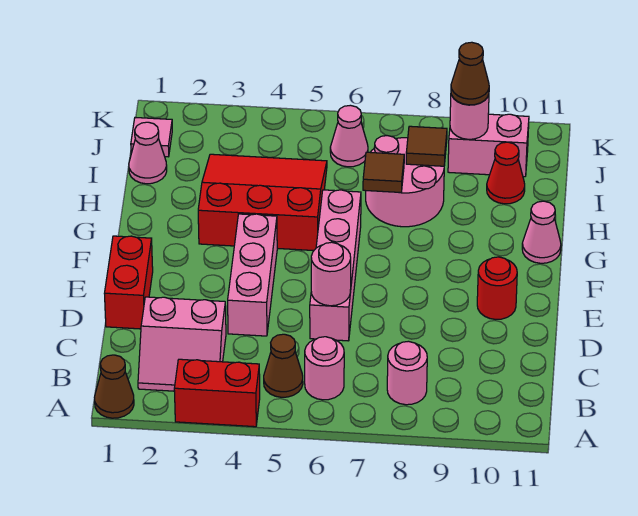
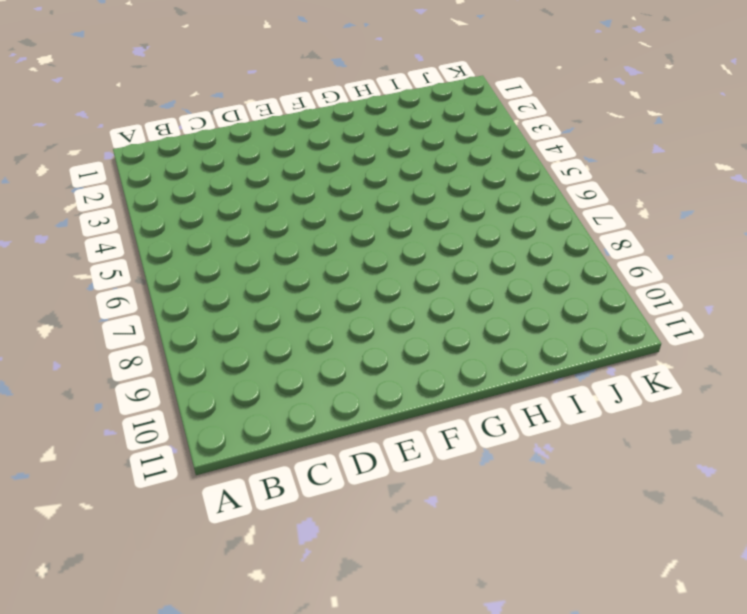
none -> brown 1x1 cone [94,355,134,418]
none -> red 1x2 brick [174,359,260,427]
none -> pink 2x2 slope [138,297,226,391]

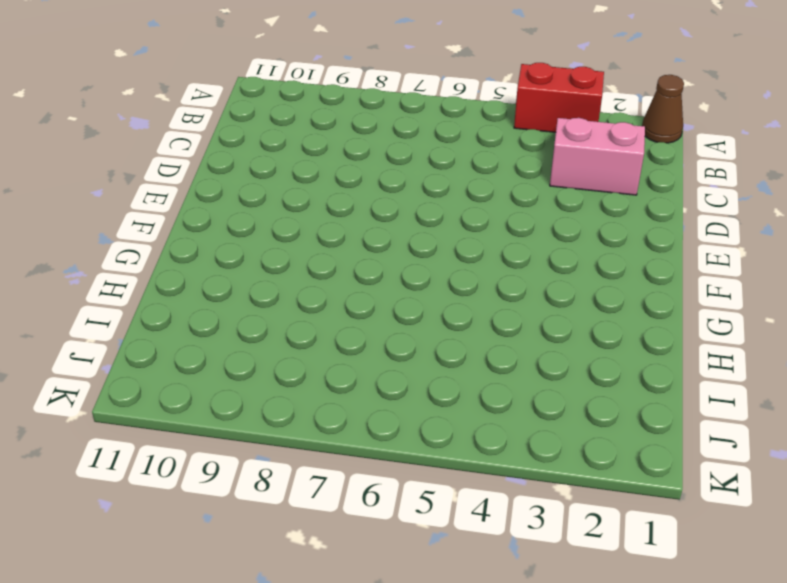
none -> brown 1x1 cone [264,334,303,397]
none -> pink 1x1 round brick [305,337,344,400]
none -> pink 1x1 round brick [387,341,427,405]

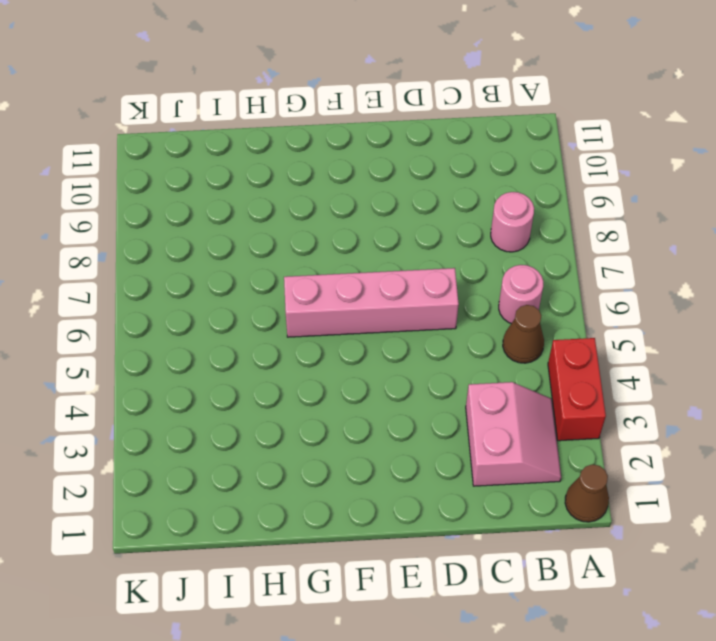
none -> red 1x2 brick [104,236,153,329]
none -> pink 1x3 brick [228,214,277,336]
none -> red 1x1 round brick [477,257,517,320]

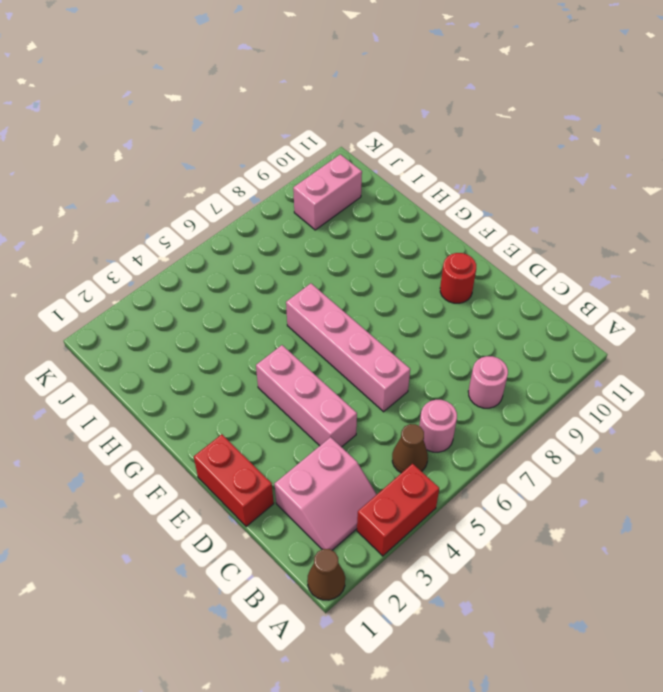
none -> red 3x3 slope [198,154,327,251]
none -> pink 1x1 cone [522,201,561,263]
none -> pink 2x2 round brick [366,136,444,227]

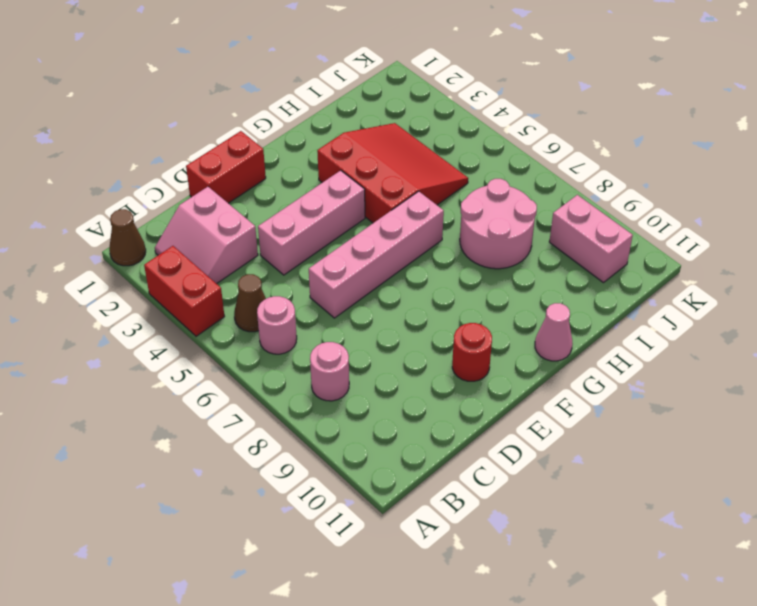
none -> pink 1x1 cone [129,122,167,184]
none -> red 1x1 cone [487,142,525,204]
none -> pink 1x1 tile [131,117,172,157]

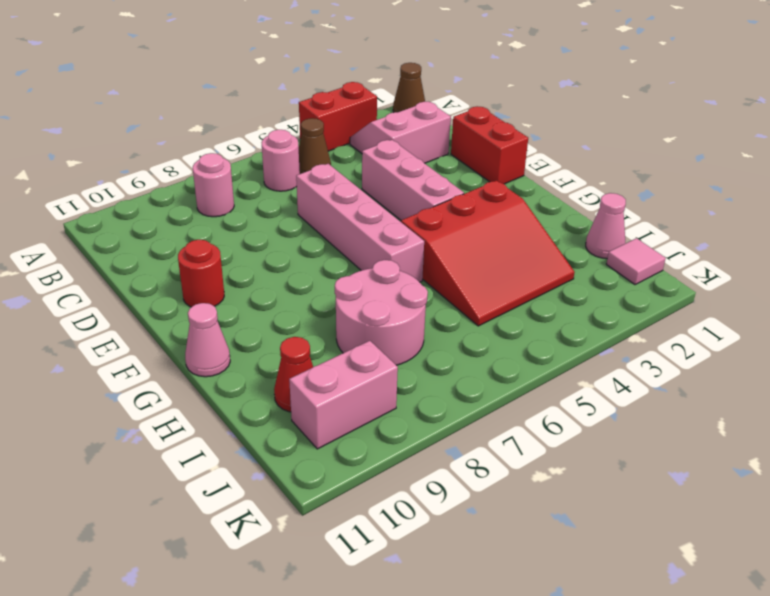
none -> pink 1x1 cone [330,105,368,167]
none -> pink 1x1 round brick [311,242,351,306]
none -> brown 1x1 tile [363,152,404,193]

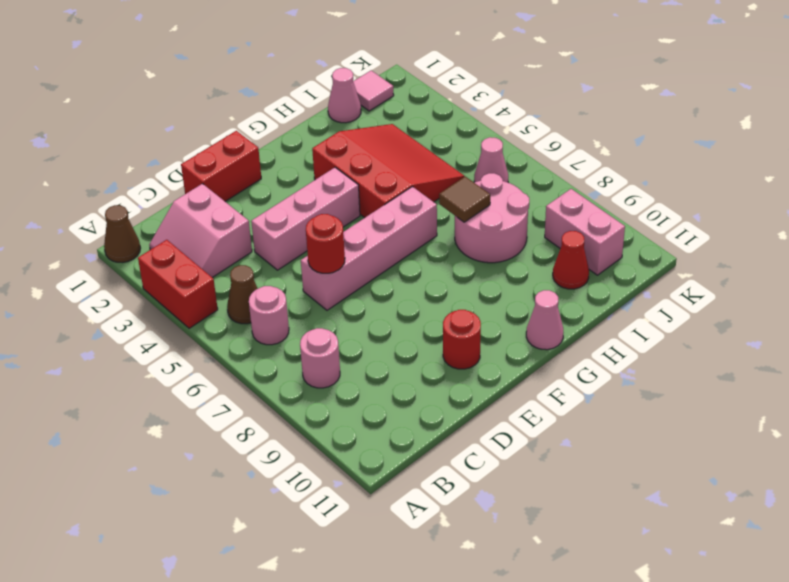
red 1x1 round brick [306,214,345,273] -> pink 1x1 round brick [311,242,351,306]
none -> brown 1x1 tile [406,126,447,166]
none -> pink 1x1 round brick [450,95,489,139]
none -> brown 1x1 cone [451,42,489,105]

